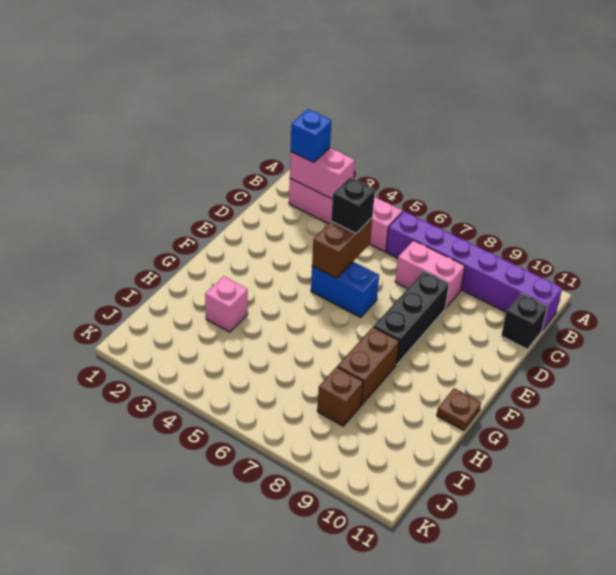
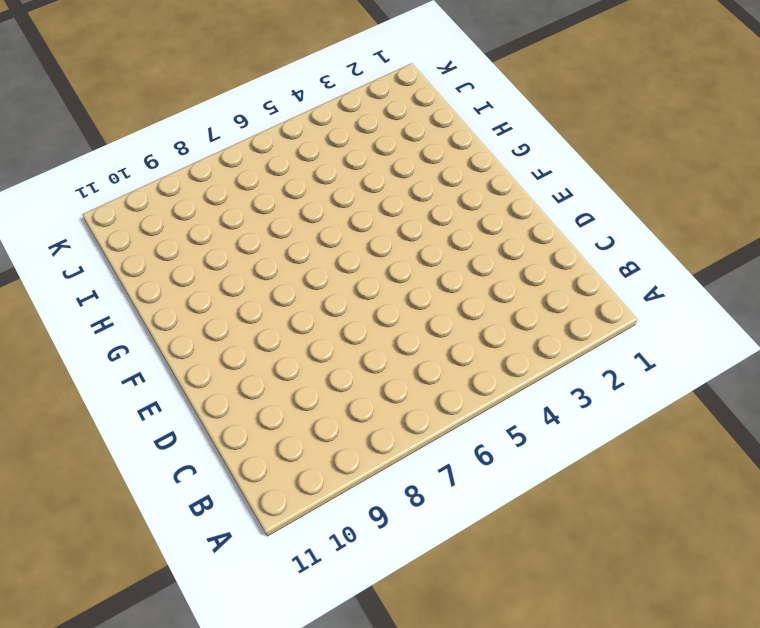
none -> pink 1x4 brick [289,179,402,252]
none -> purple 1x6 brick [386,211,562,330]
none -> pink 1x2 brick [395,240,465,308]

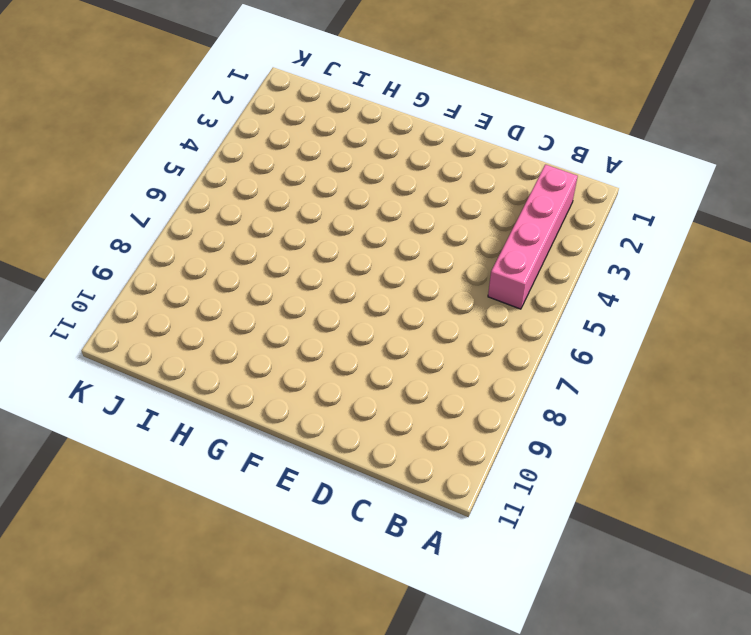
none -> purple 1x6 brick [386,211,562,330]
none -> pink 1x2 brick [395,240,465,308]
none -> black 1x1 brick [501,293,547,349]

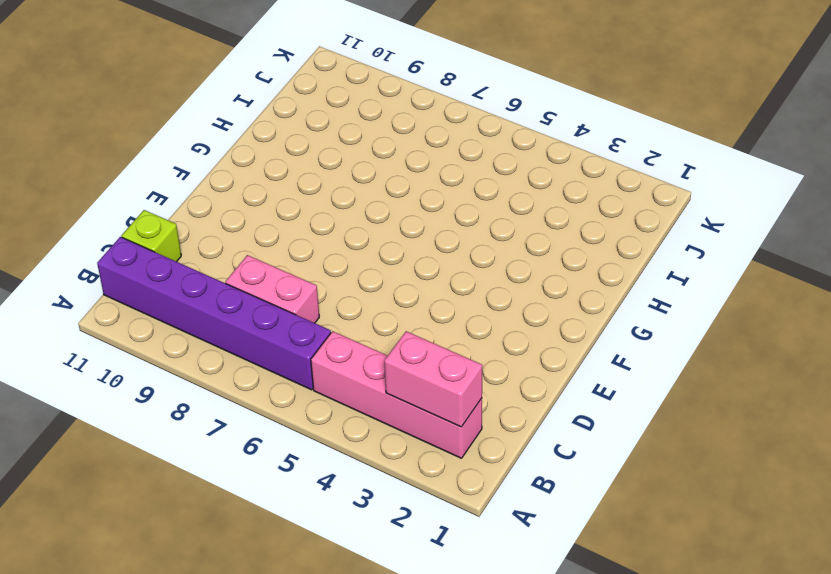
lime 1x1 brick [122,210,181,262] -> black 1x1 brick [501,293,547,349]
none -> black 1x3 brick [374,271,449,365]
none -> blue 1x2 brick [311,262,379,317]
none -> brown 1x2 brick [337,327,399,405]

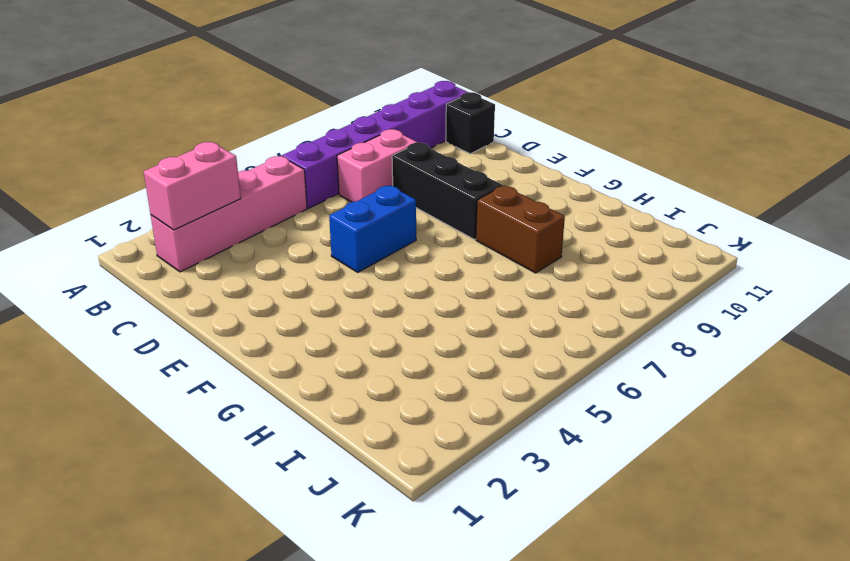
none -> brown 1x1 plate [437,388,481,430]
none -> pink 1x1 brick [205,276,248,332]
none -> brown 1x1 brick [317,367,363,426]

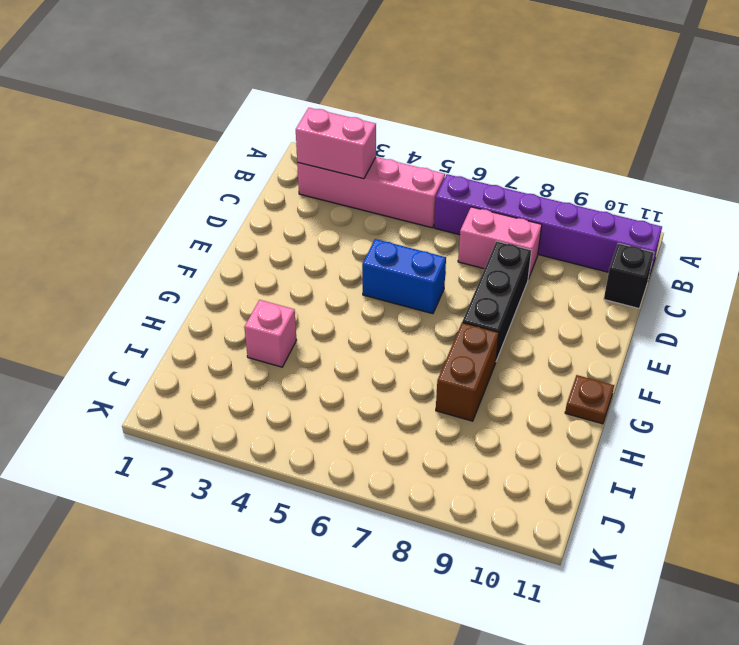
none -> brown 1x1 brick [317,367,363,426]
none -> brown 1x2 brick [312,218,372,278]
none -> blue 1x1 brick [291,109,332,163]

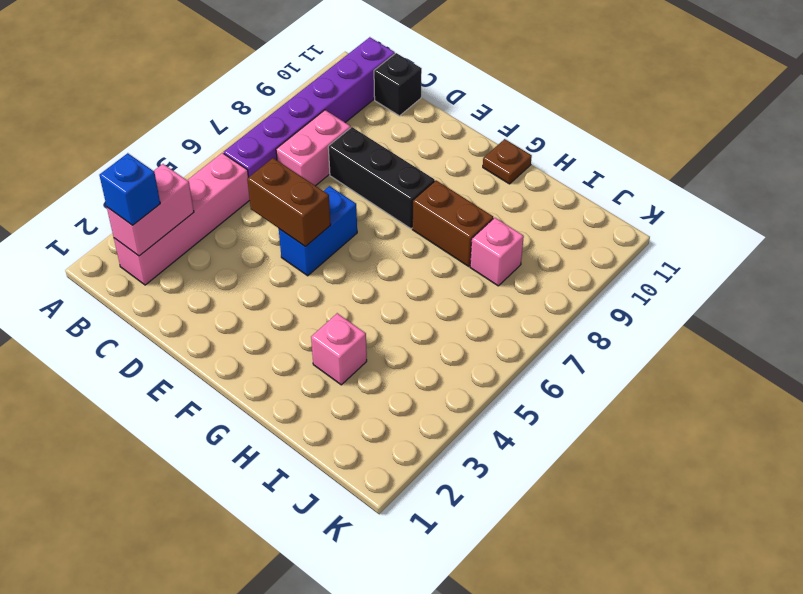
pink 1x1 brick [470,218,524,286] -> brown 1x1 brick [317,367,363,426]
none -> black 1x1 brick [331,178,375,233]

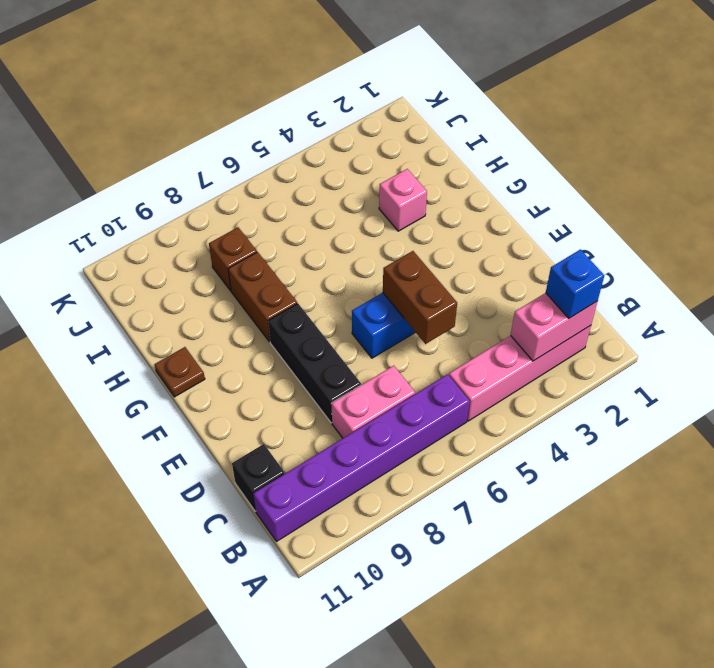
none -> black 1x1 brick [331,178,375,233]

